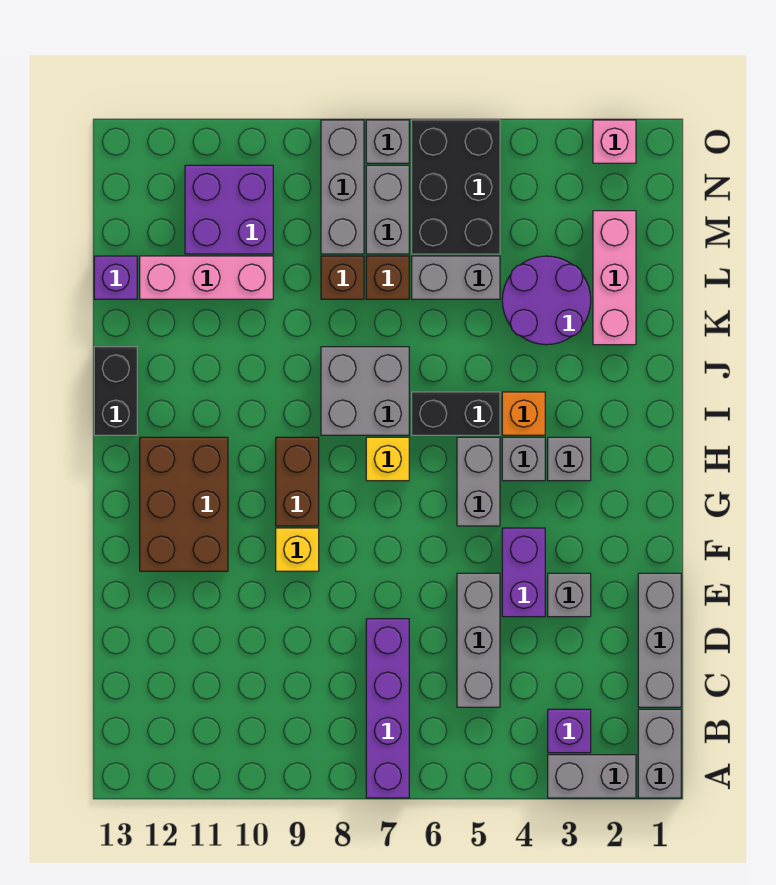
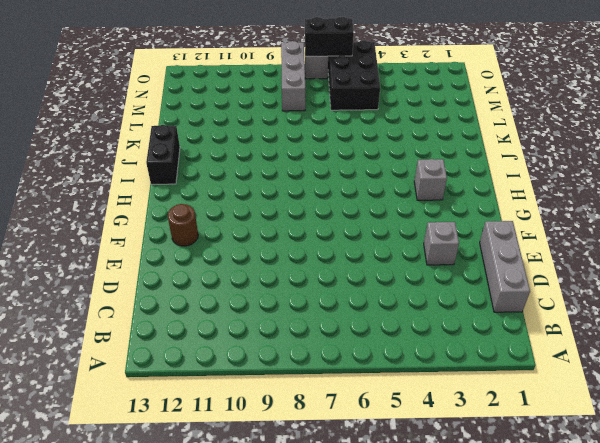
brown 1x1 round brick [168,204,198,246] -> brown 2x3 brick [140,437,228,571]
black 1x2 brick [305,17,354,56] -> black 1x2 brick moved to [412,392,500,435]
none -> grey 1x2 brick [638,709,681,798]
none -> grey 1x2 brick [548,755,636,798]
none -> purple 1x4 brick [366,619,409,798]
none -> purple 1x1 brick [548,709,591,753]

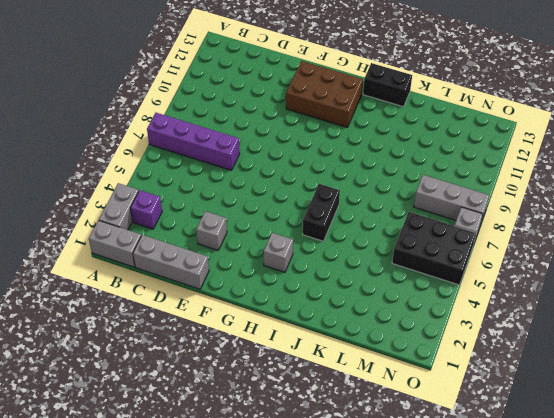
none -> grey 1x3 brick [457,573,500,707]
none -> purple 1x2 brick [502,528,545,617]
none -> yellow 1x1 brick [276,528,319,571]
none -> grey 1x2 brick [457,437,500,526]

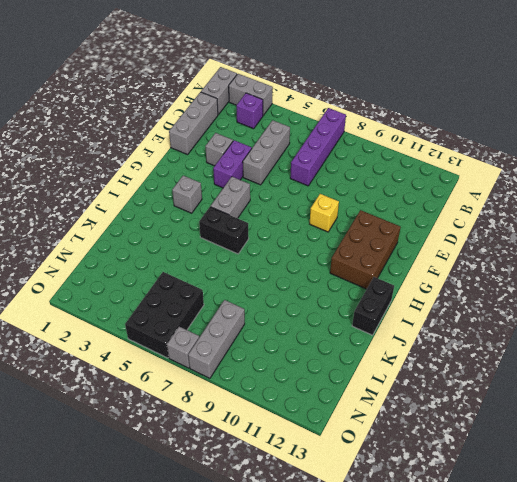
none -> brown 1x2 brick [276,437,319,526]
none -> grey 1x1 brick [502,437,545,481]
none -> yellow 1x1 brick [366,437,409,481]
none -> orange 1x1 brick [502,392,545,435]

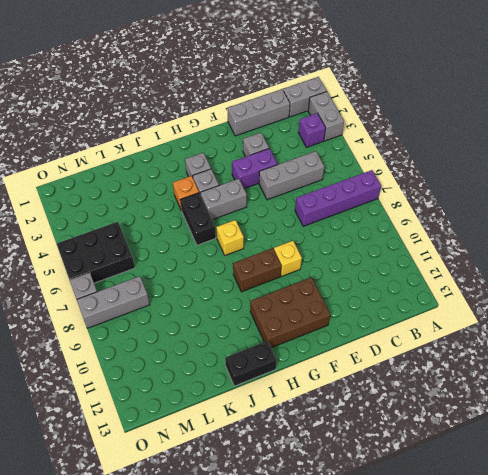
none -> grey 2x2 brick [321,347,409,435]
none -> pink 1x3 brick [593,211,636,345]
none -> purple 2x2 round brick [502,256,591,345]
none -> grey 1x2 brick [412,256,500,299]

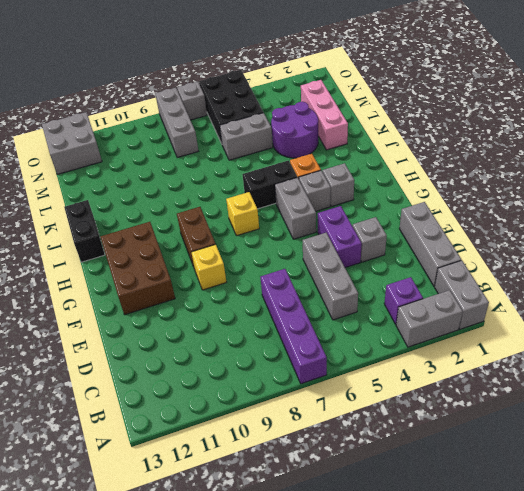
grey 2x2 brick [42,112,102,174] -> grey 2x2 brick moved to [321,347,409,435]
none -> brown 1x1 brick [366,256,409,299]
none -> brown 1x1 brick [321,256,364,299]
none -> pink 1x3 brick [140,256,273,299]
none -> purple 1x1 brick [94,256,137,299]

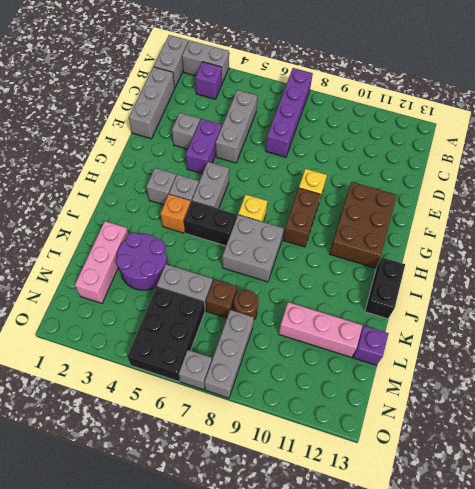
brown 1x1 round brick [233,290,259,319] -> brown 1x1 brick [321,256,364,299]
none -> grey 1x2 brick [366,165,409,254]
none -> purple 2x2 brick [185,165,273,254]
none -> pink 1x1 brick [593,120,636,163]

